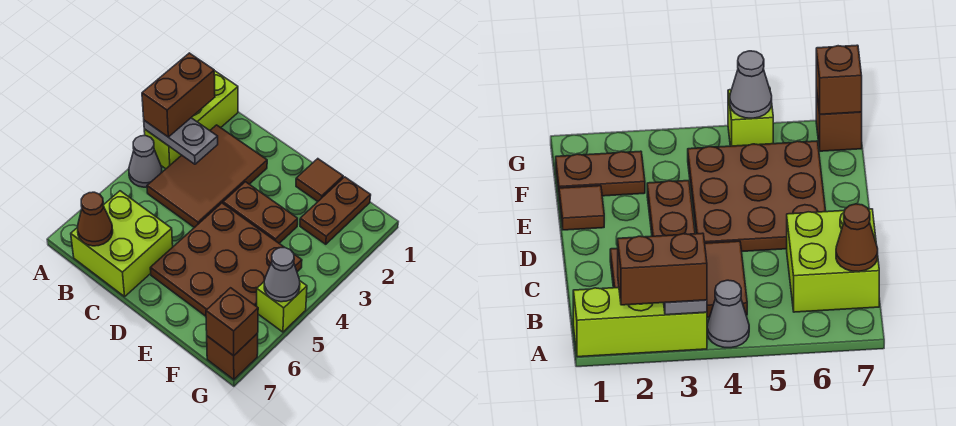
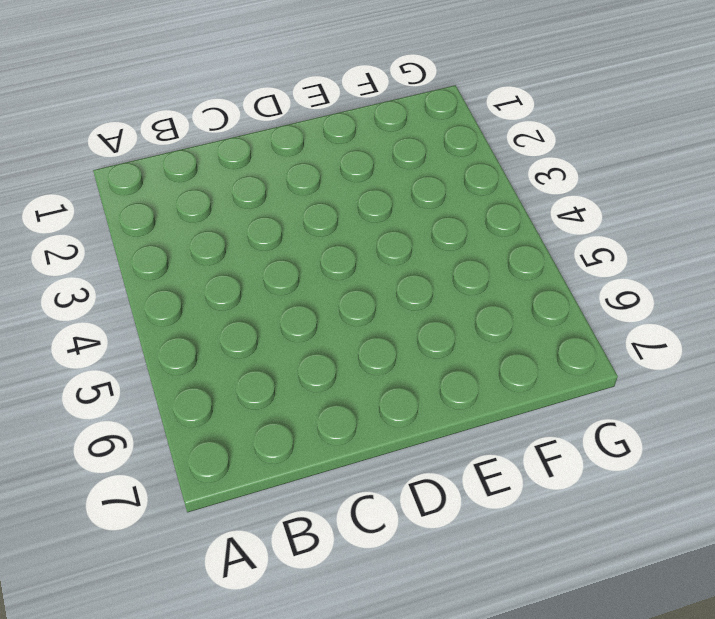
none -> lime 1x3 brick [144,71,238,169]
none -> grey 1x1 cone [129,136,162,187]
none -> brown 2x3 tile [147,125,267,228]

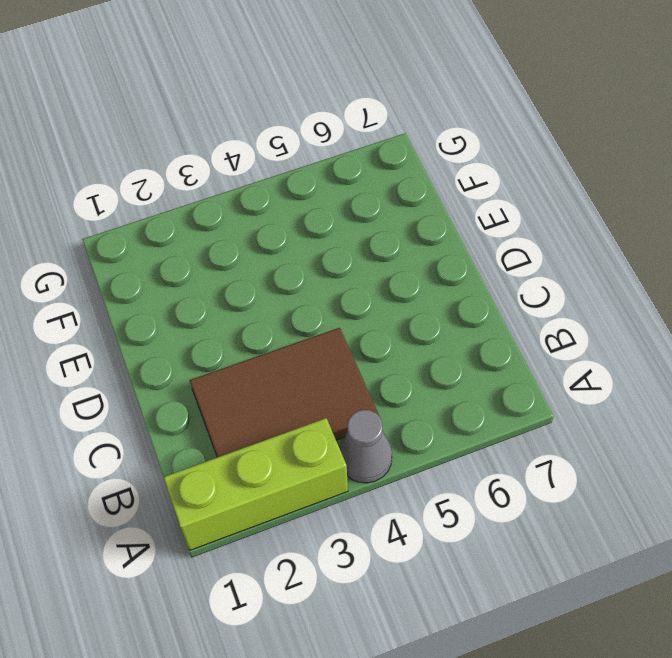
none -> lime 2x2 brick [71,191,173,297]
none -> brown 1x2 plate [223,182,298,243]
none -> brown 3x3 plate [150,203,302,316]

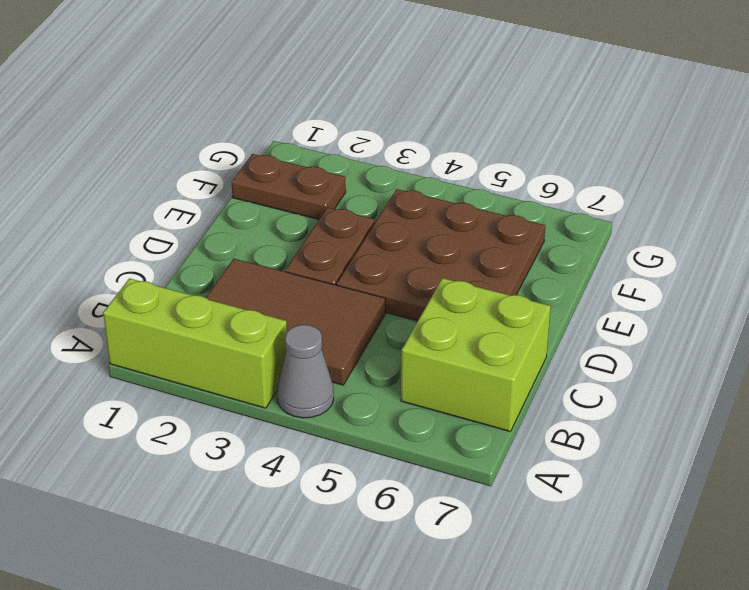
none -> brown 1x1 tile [296,159,343,201]
none -> lime 1x1 brick [257,281,307,332]
none -> brown 1x1 brick [207,333,258,380]

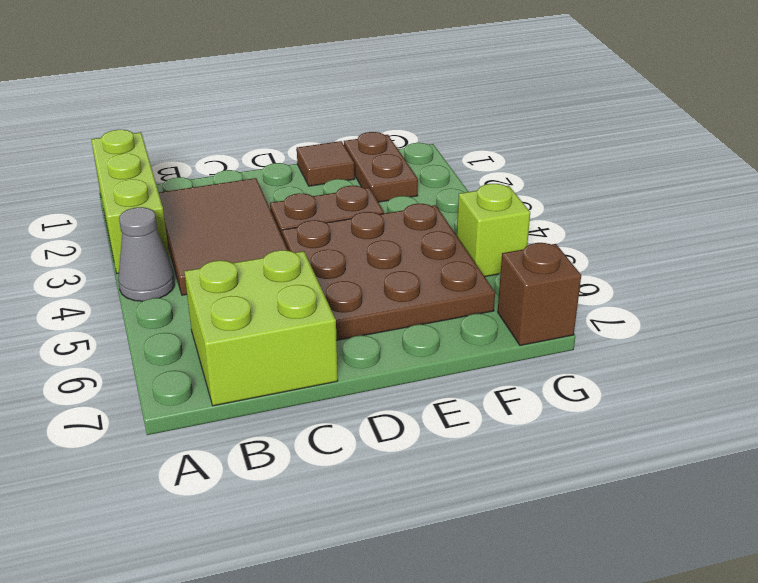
none -> grey 1x2 plate [144,118,218,164]
none -> brown 1x1 cone [78,192,113,246]
none -> grey 1x1 cone [264,248,300,302]

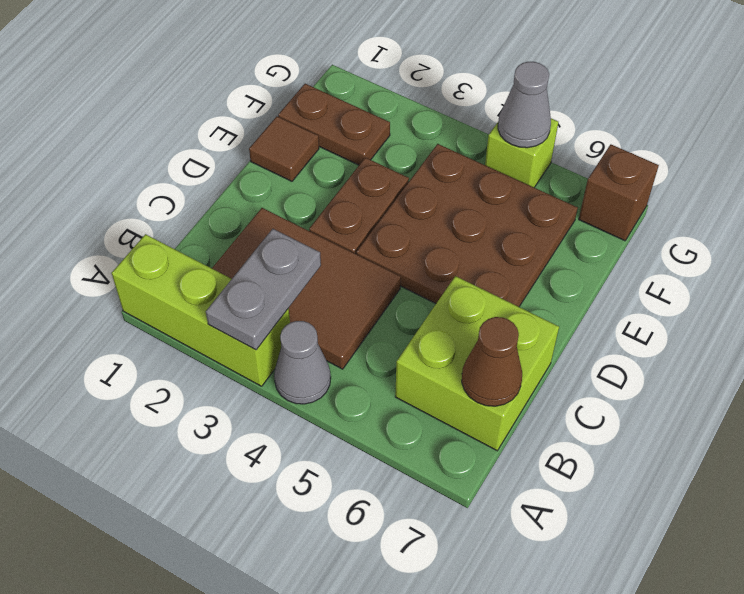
none -> brown 1x1 brick [206,288,258,356]
none -> brown 1x2 brick [142,53,215,137]

